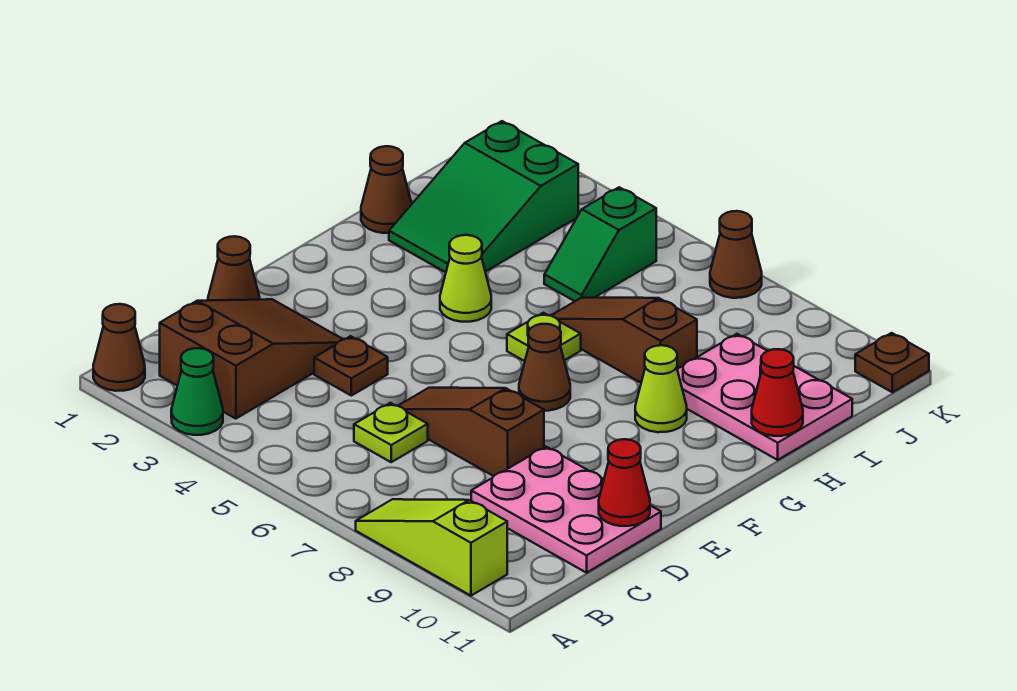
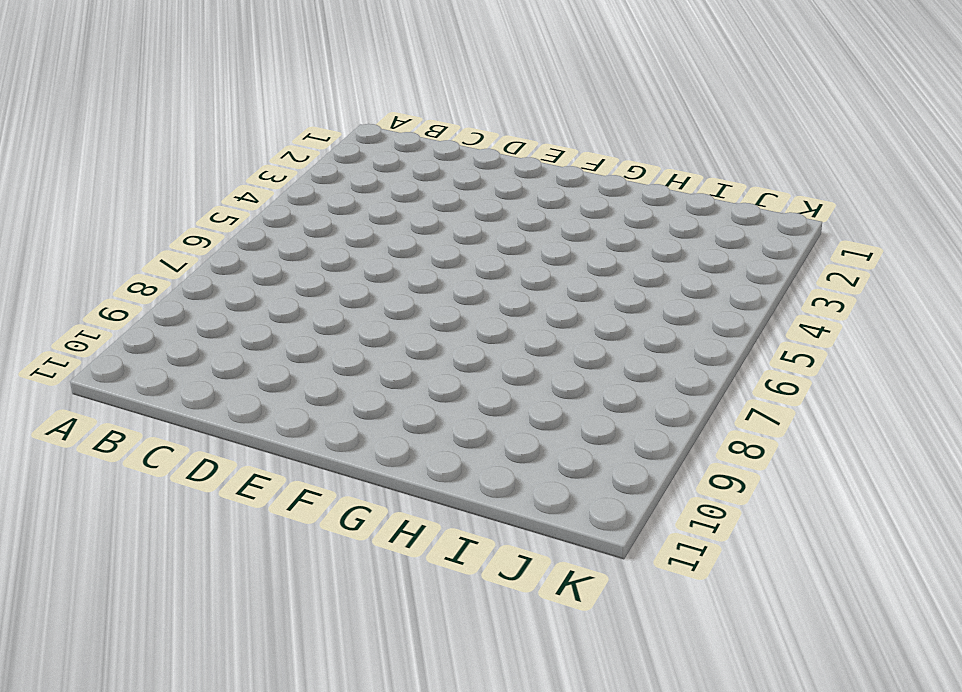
none -> brown 1x1 cone [93,304,145,391]
none -> green 1x1 cone [171,348,223,435]
none -> lime 1x3 slope [356,499,507,596]

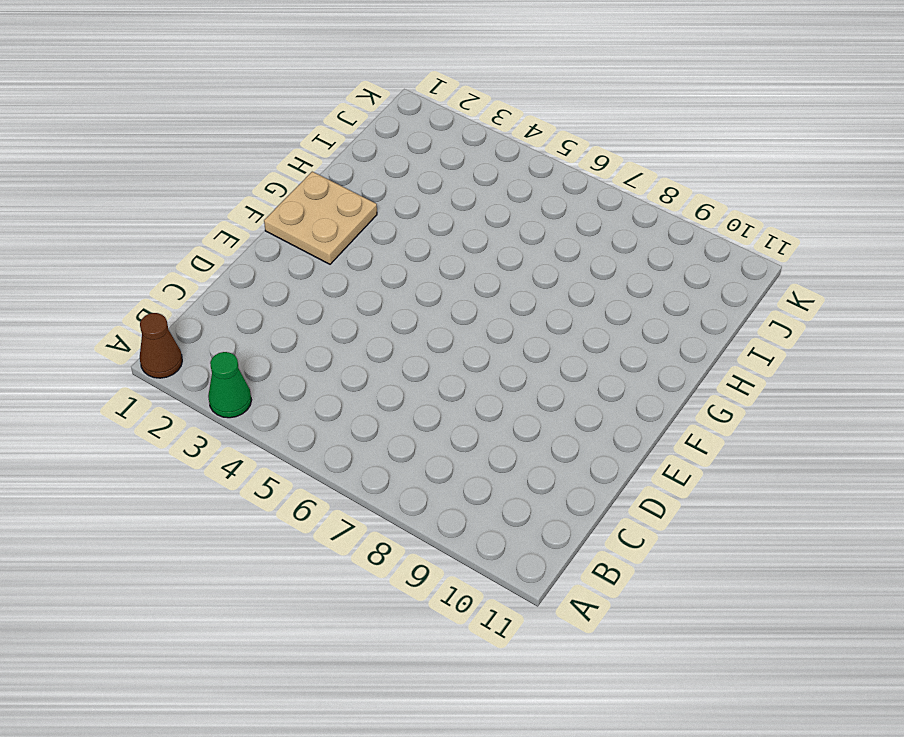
tan 2x2 plate [264,172,377,264] -> none
none -> lime 1x3 slope [356,499,507,596]
none -> brown 2x3 slope [160,299,343,419]
none -> lime 1x1 plate [354,403,428,462]

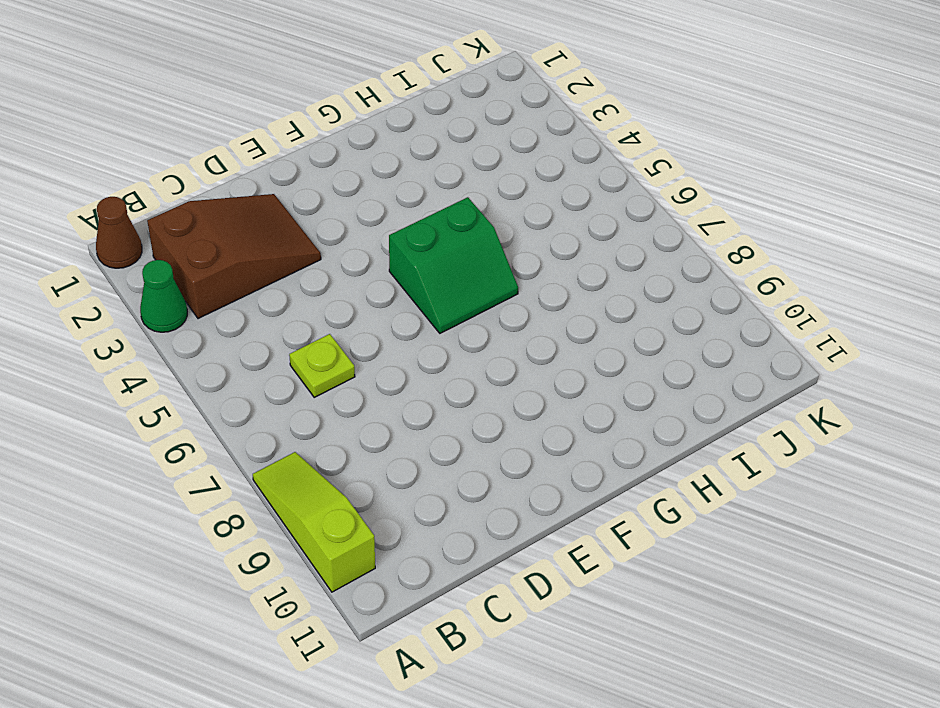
green 2x2 slope [389,197,518,333] -> lime 1x1 plate [507,313,581,361]
none -> pink 2x3 plate [471,447,661,573]
none -> brown 1x1 cone [208,236,260,301]
none -> brown 1x1 plate [314,336,388,396]

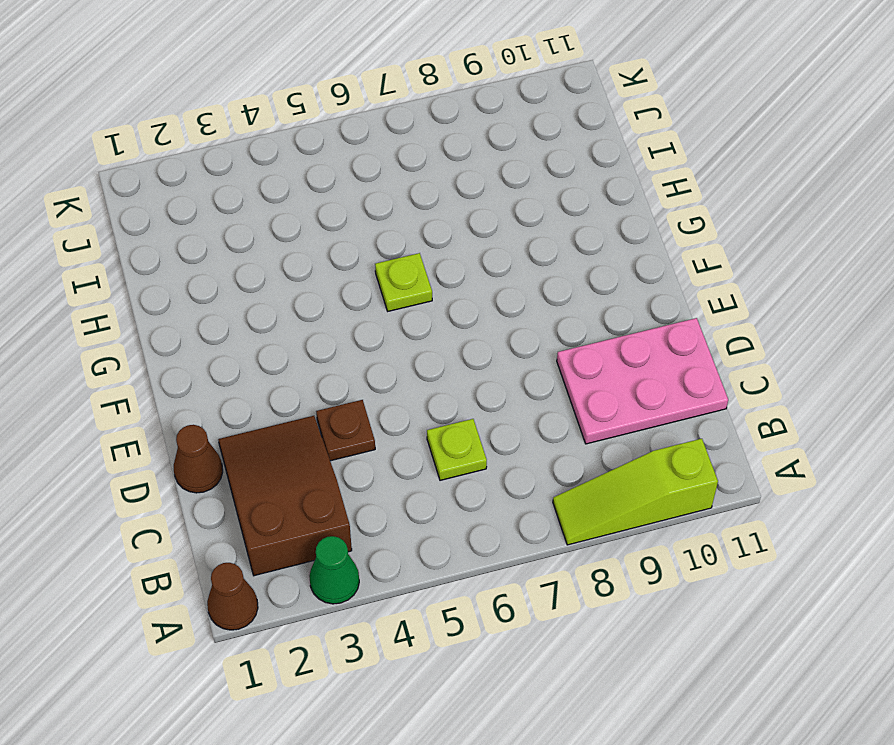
none -> brown 1x3 slope [398,388,544,476]
none -> brown 1x1 cone [519,324,570,411]
none -> lime 1x1 cone [440,235,491,322]

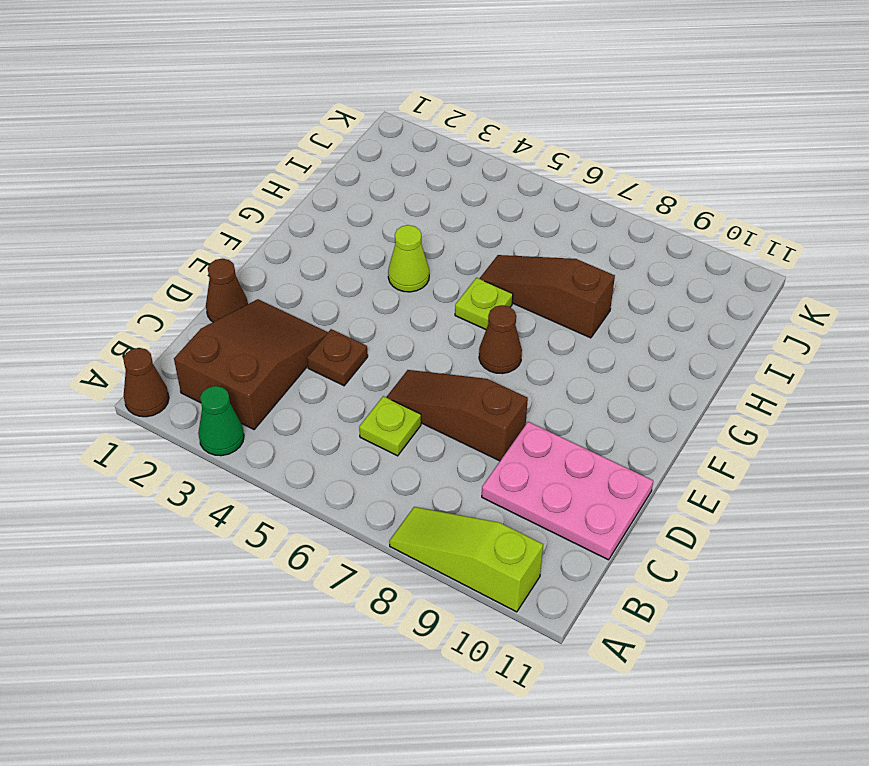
none -> lime 1x1 cone [635,345,687,432]
none -> brown 1x1 cone [361,146,412,233]
none -> green 2x3 slope [389,121,578,272]

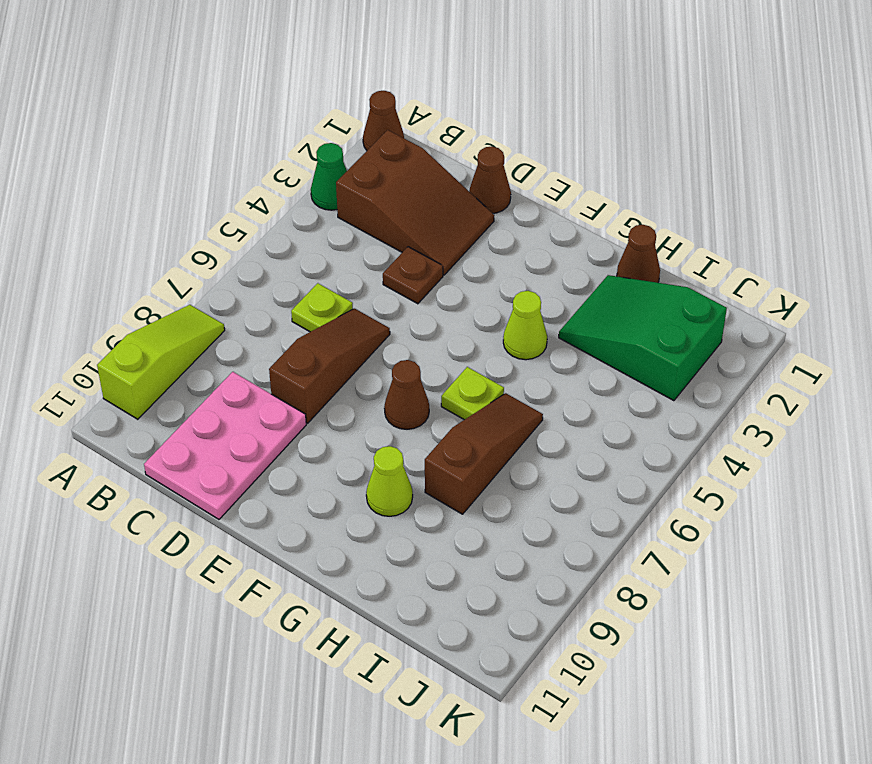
none -> pink 2x3 plate [677,334,852,460]
none -> green 1x2 slope [544,187,656,301]
none -> brown 1x1 cone [710,211,762,298]

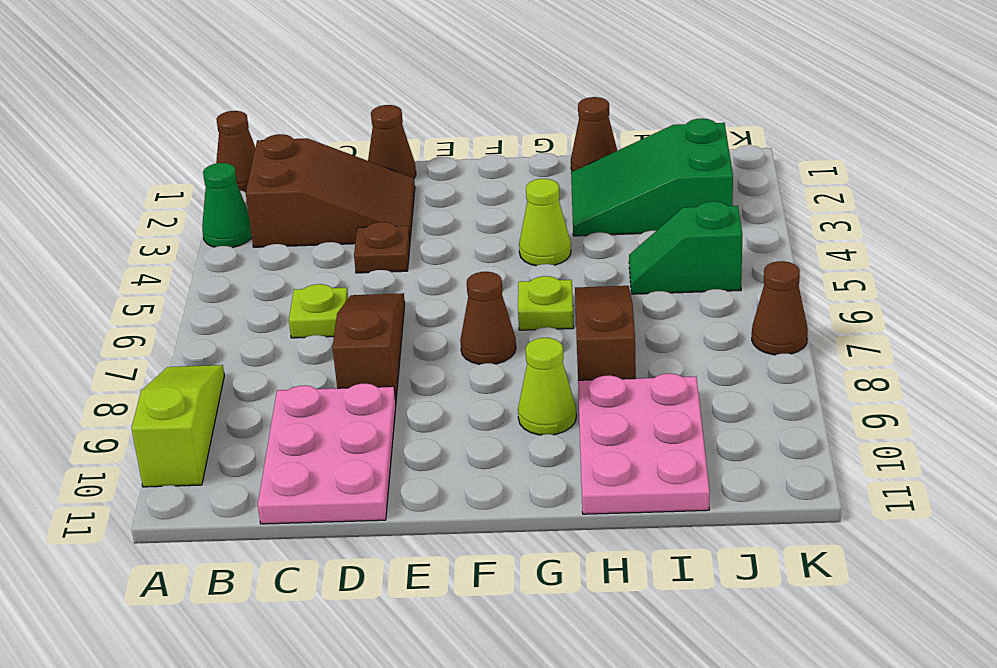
none -> brown 1x1 plate [855,333,929,392]
none -> red 1x1 cone [599,439,650,526]
none -> red 1x1 cone [752,349,803,436]

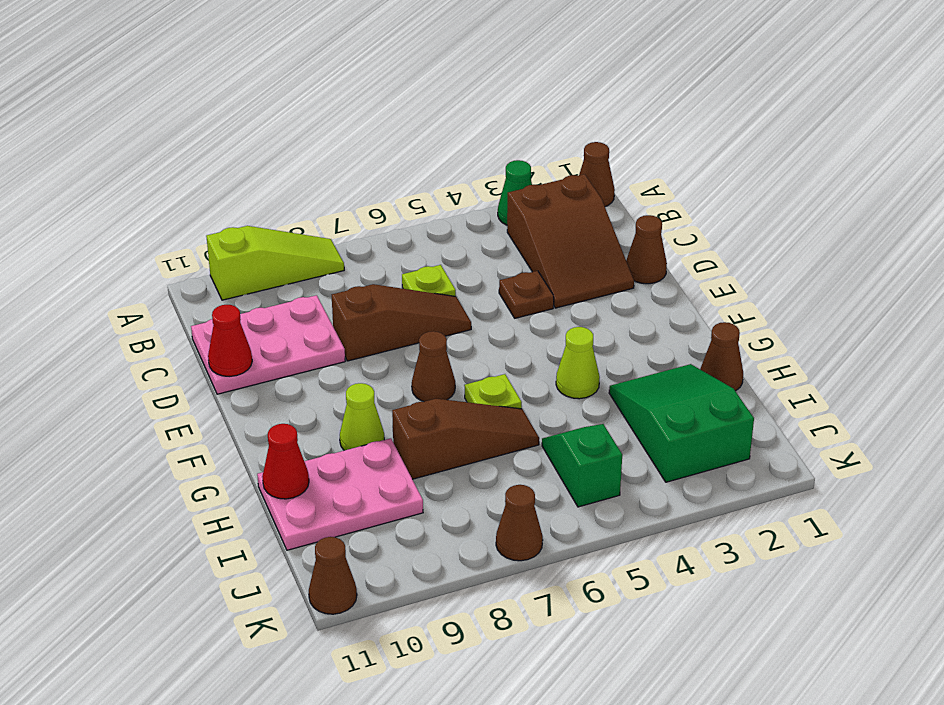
brown 1x1 cone [309,537,357,614] -> brown 1x1 plate [855,333,929,392]

